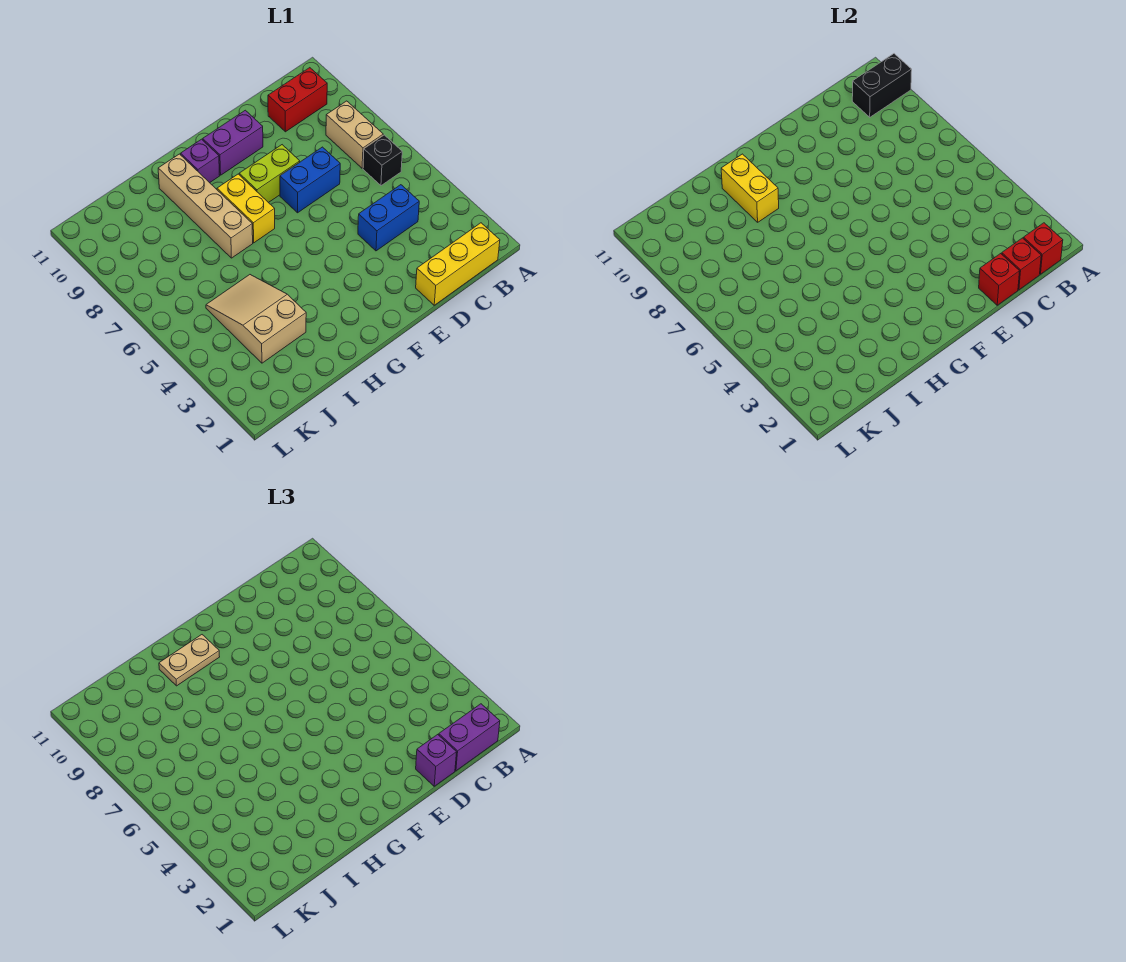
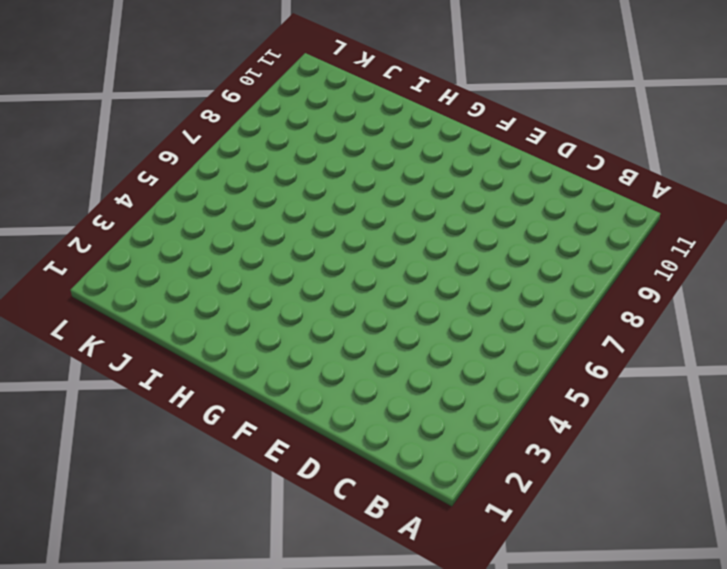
none -> yellow 1x3 brick [416,223,500,305]
none -> black 1x1 brick [363,135,402,186]
none -> tan 1x2 brick [326,101,383,168]

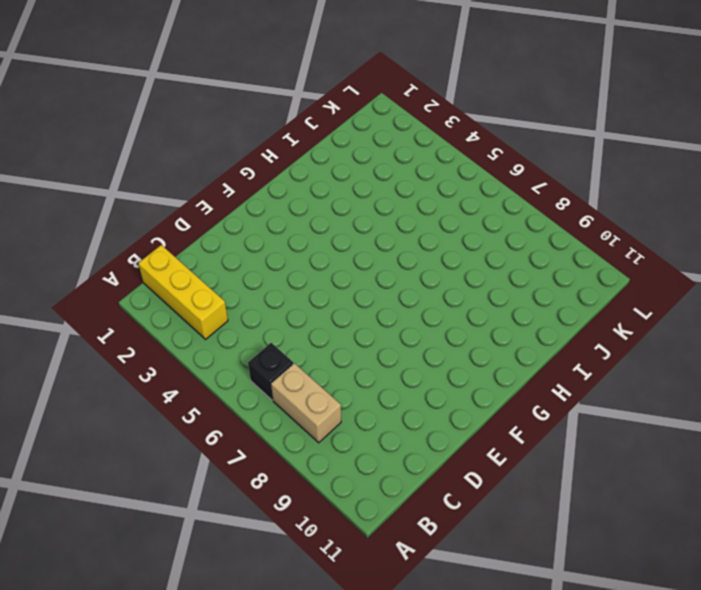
yellow 1x3 brick [138,245,228,339] -> yellow 1x3 brick turned to [416,223,500,305]
none -> red 1x2 brick [268,68,327,132]
none -> blue 1x2 brick [358,185,419,251]
none -> blue 1x2 brick [280,147,340,213]

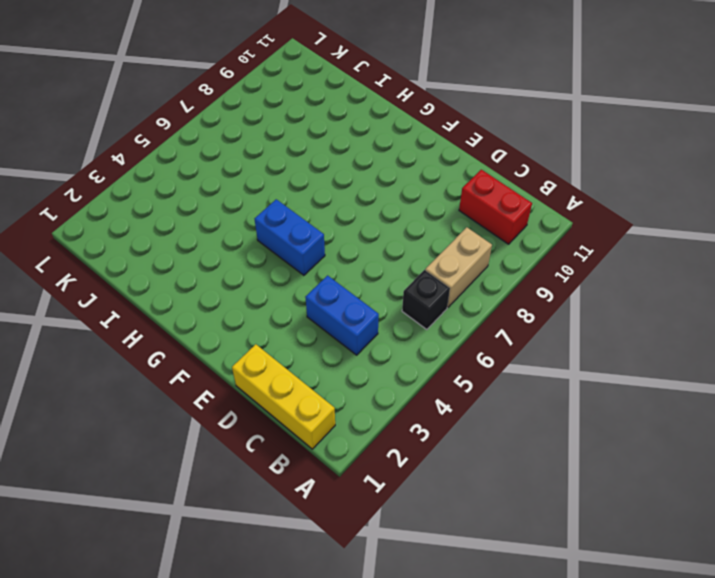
blue 1x2 brick [255,199,325,275] -> blue 1x2 brick moved to [280,147,340,213]
none -> lime 1x2 brick [239,145,300,203]
none -> purple 1x2 brick [203,110,263,175]
none -> yellow 1x2 brick [217,174,275,243]

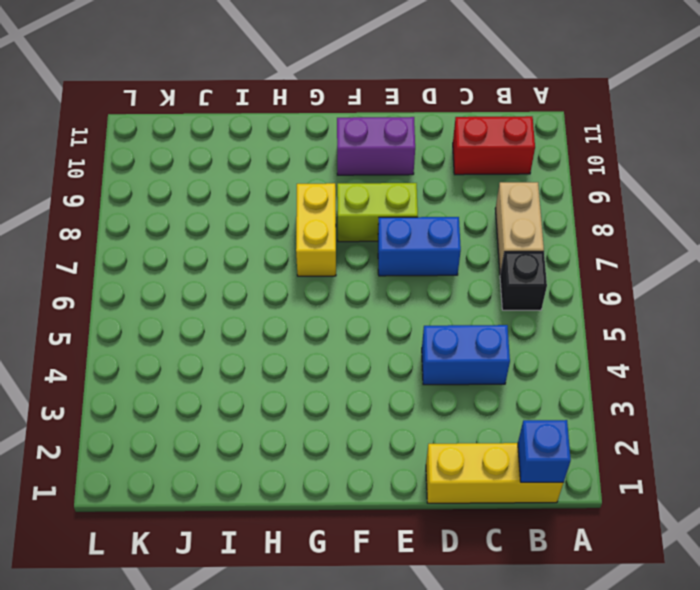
blue 1x1 brick [518,420,571,482] -> red 1x1 brick [1023,223,1063,274]
none -> purple 1x1 brick [181,139,220,183]
none -> tan 1x4 brick [158,154,253,258]
none -> tan 2x3 slope [206,275,306,363]

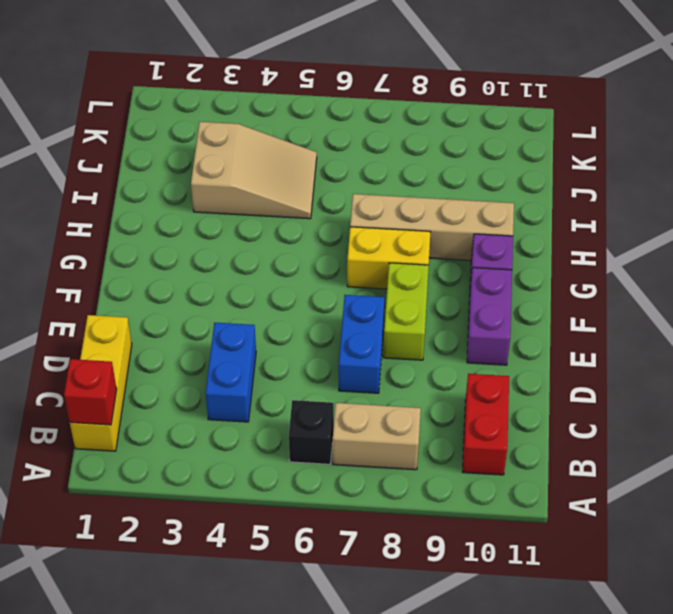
none -> black 1x2 brick [852,54,912,117]
none -> red 1x1 brick [1002,238,1041,290]
none -> red 1x1 brick [979,254,1020,305]

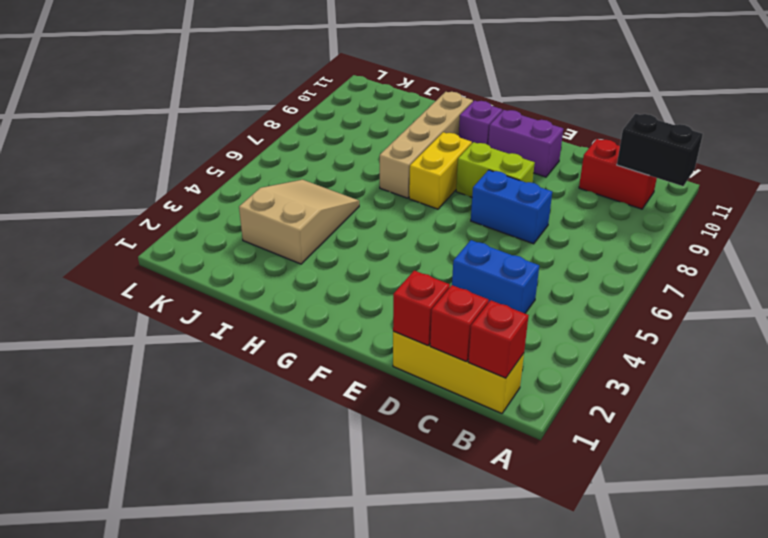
none -> black 1x1 brick [363,135,402,186]
none -> tan 1x2 brick [326,101,383,168]
none -> yellow 1x2 brick [721,154,779,222]

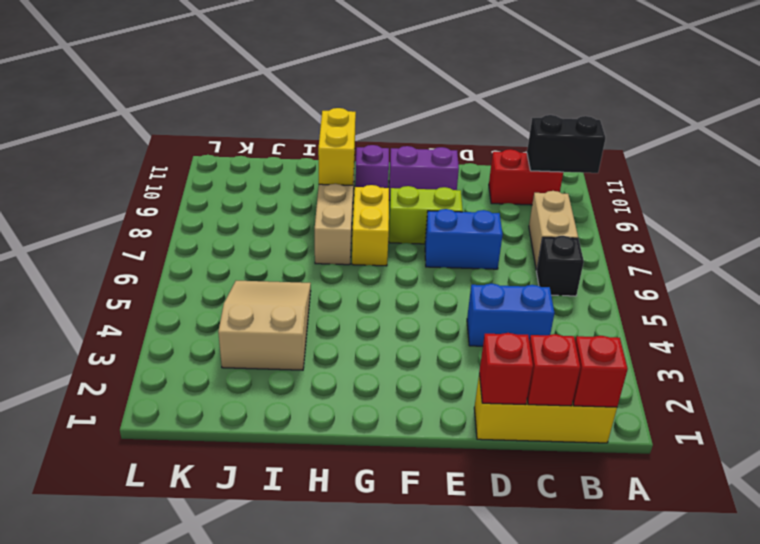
none -> purple 1x2 brick [439,704,500,771]
none -> purple 1x1 brick [416,735,457,786]
none -> tan 1x2 plate [159,635,220,686]

